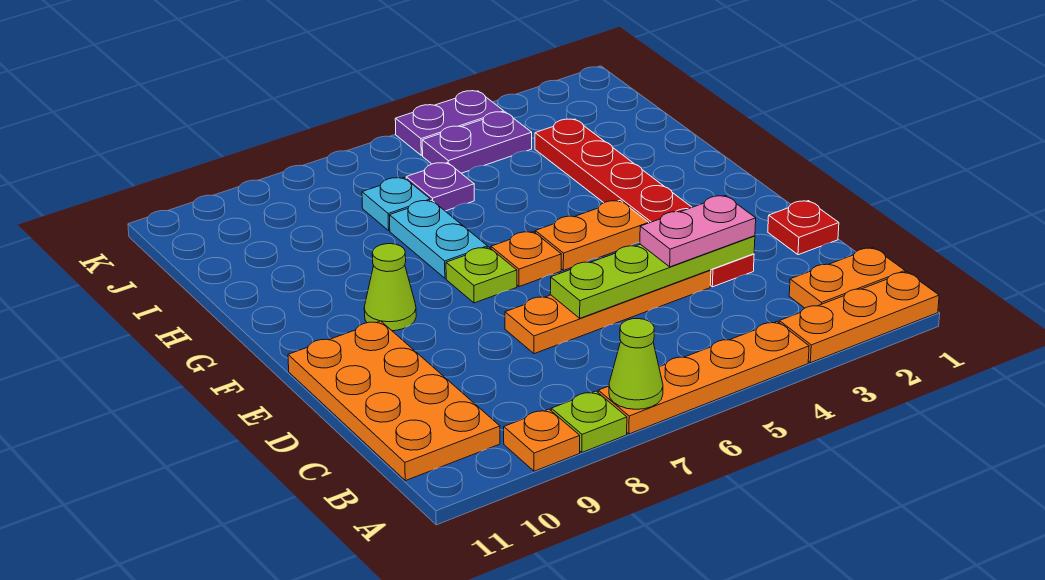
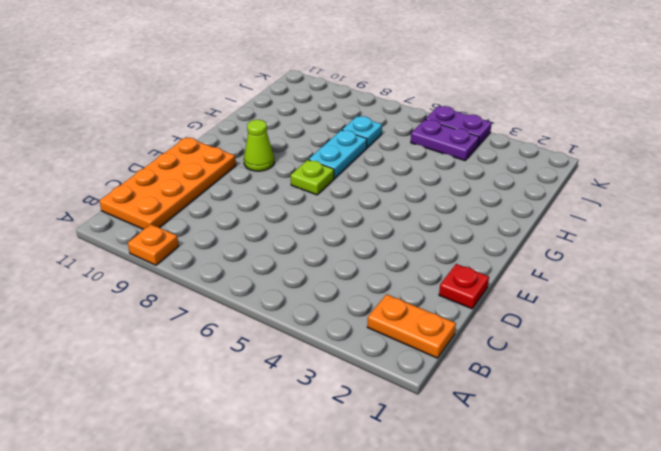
none -> orange 1x3 plate [779,272,939,363]
none -> orange 1x4 plate [598,321,809,434]
none -> lime 1x1 plate [551,391,627,452]

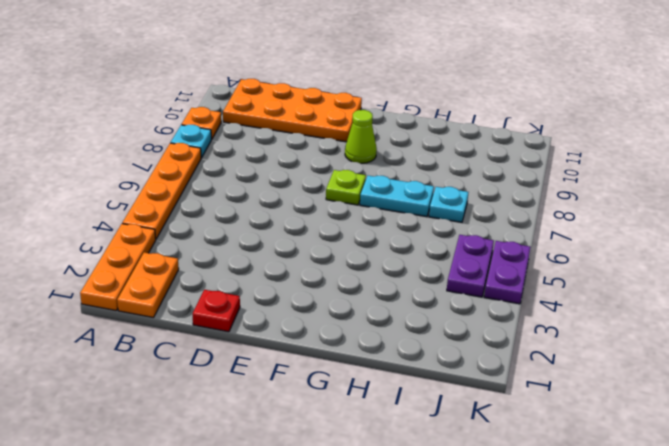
cyan 1x1 plate [171,125,211,158] -> lime 1x1 plate [551,391,627,452]
none -> red 1x6 plate [535,119,754,287]
none -> orange 1x4 plate [505,270,711,354]
none -> orange 1x2 plate [535,201,648,270]

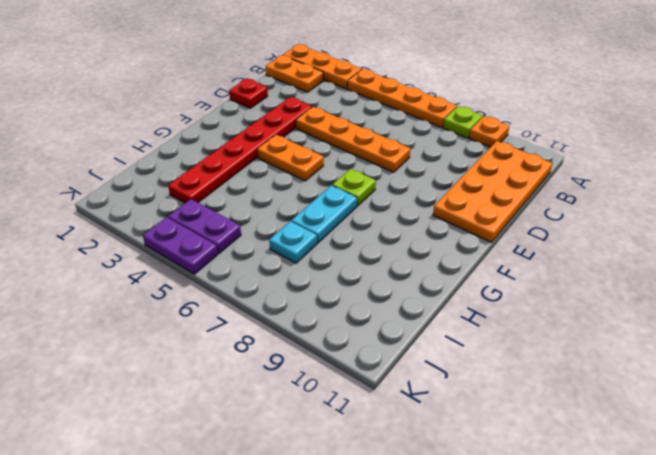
none -> orange 1x1 plate [491,231,561,287]
none -> lime 1x1 cone [364,244,416,331]
none -> purple 1x1 plate [406,163,474,211]

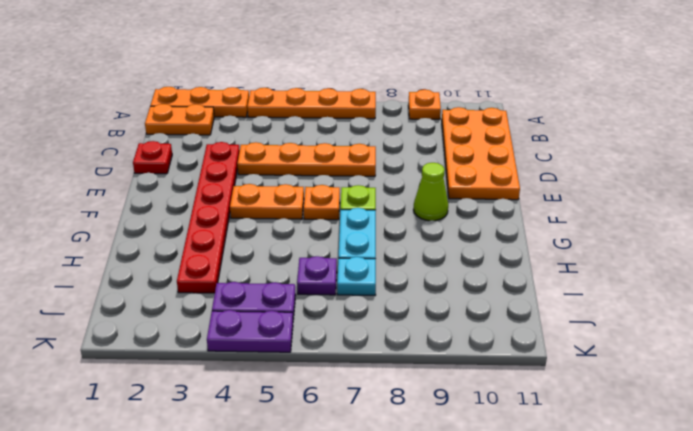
none -> lime 1x1 plate [551,391,627,452]
none -> lime 1x1 cone [609,319,663,409]
none -> lime 1x4 plate [550,236,755,318]

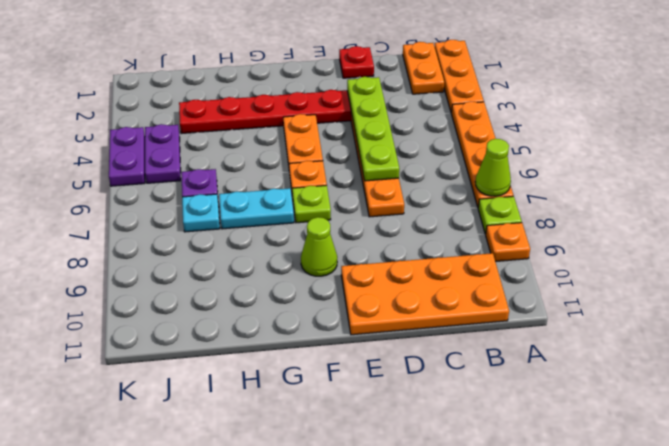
none -> pink 1x2 plate [640,196,756,267]

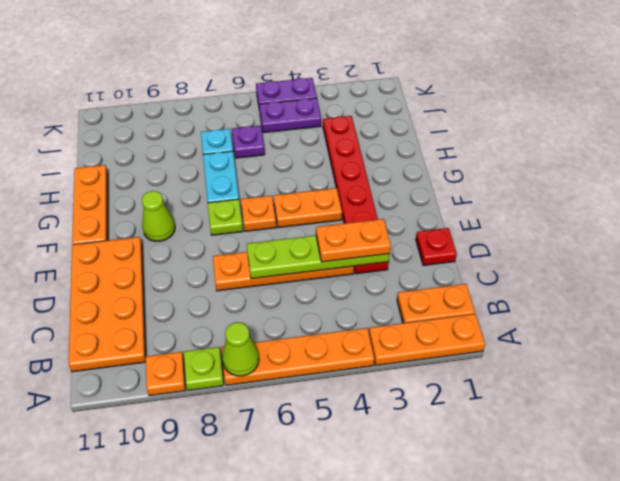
orange 1x2 plate [316,219,391,262] -> pink 1x2 plate [640,196,756,267]
orange 1x3 plate [72,165,108,245] -> none

